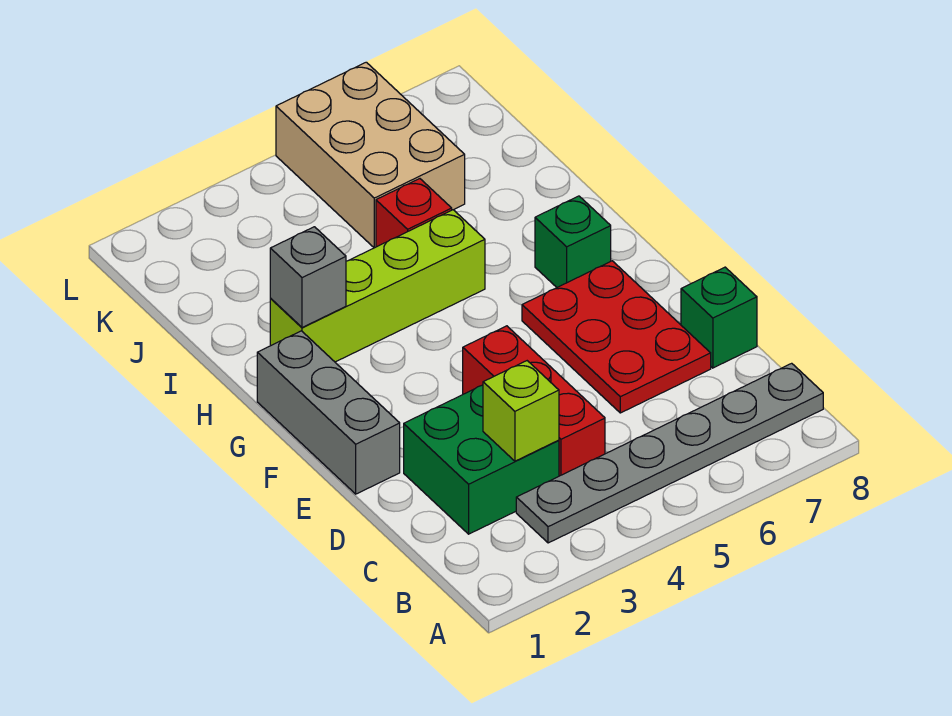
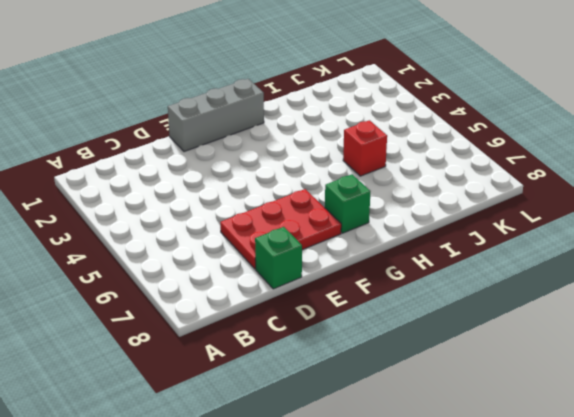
none -> grey 1x6 plate [516,363,823,543]
none -> green 2x2 brick [404,385,559,534]
none -> red 1x3 brick [463,326,605,476]

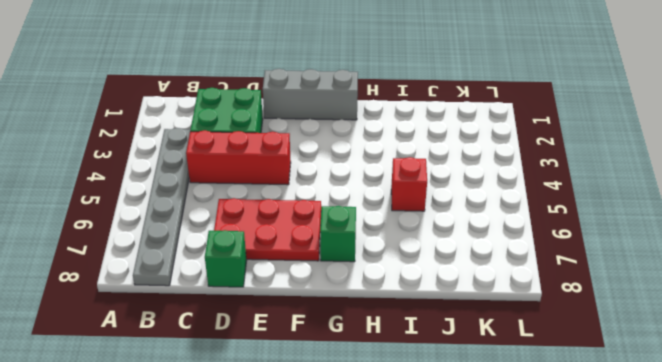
none -> lime 1x4 brick [270,210,485,362]
none -> tan 2x3 brick [276,62,465,248]
none -> lime 1x1 brick [483,361,559,461]

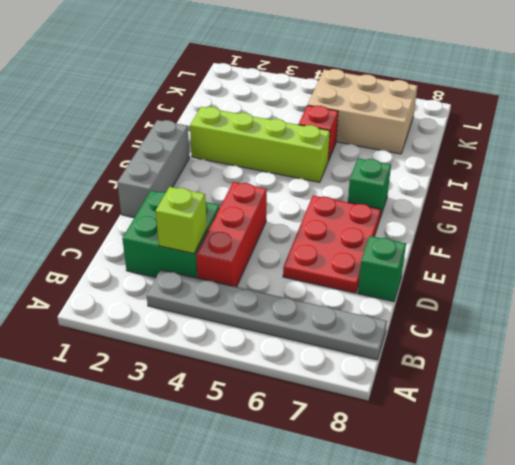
tan 2x3 brick [308,69,417,154] -> tan 2x3 brick turned to [276,62,465,248]
none -> grey 1x1 brick [270,227,346,328]

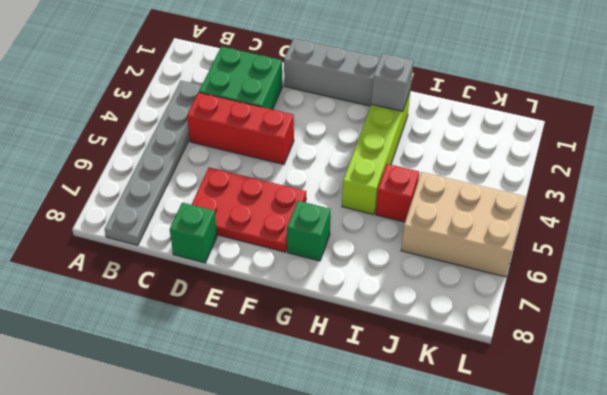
none -> lime 1x1 brick [483,361,559,461]

